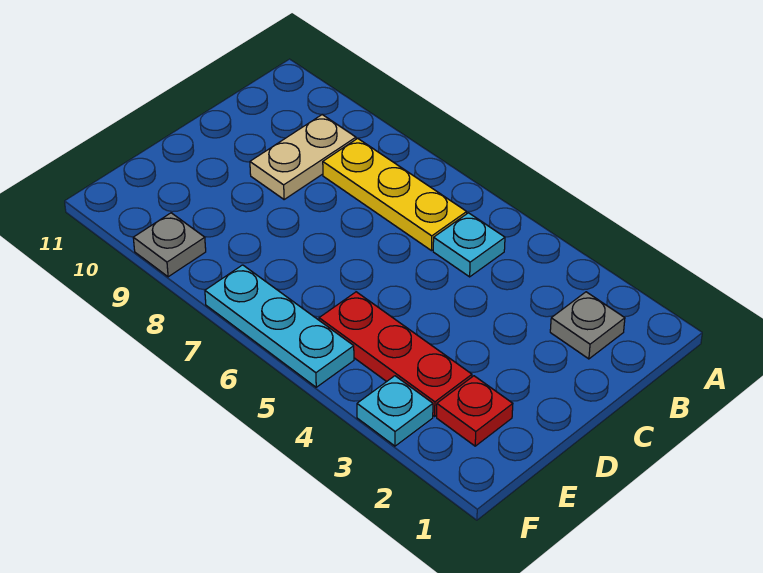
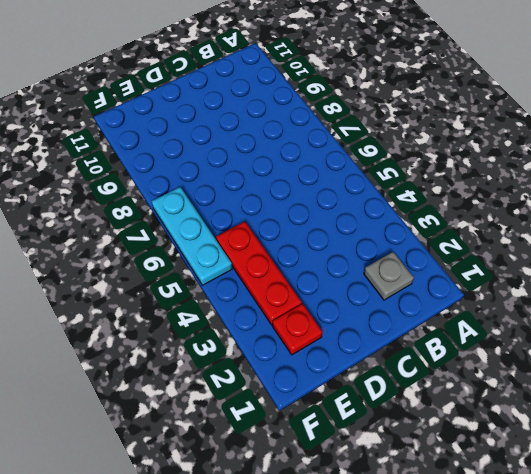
none -> cyan 1x1 plate [433,213,505,277]
none -> yellow 1x3 plate [323,138,467,251]

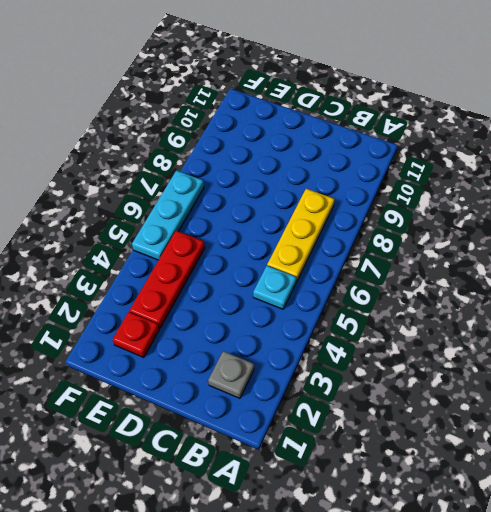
none -> tan 1x2 plate [250,115,356,199]
none -> cyan 1x1 plate [357,376,433,446]

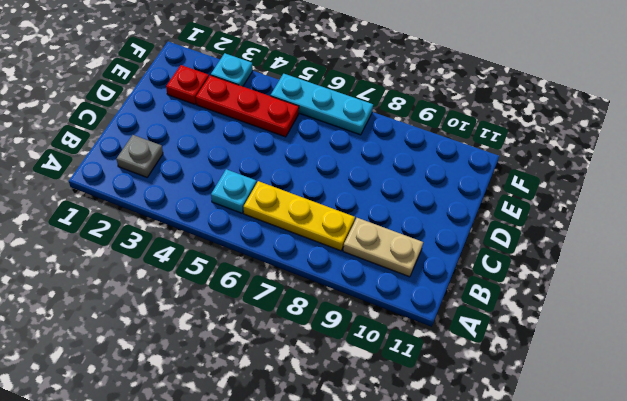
tan 1x2 plate [343,218,423,277] -> tan 1x2 plate turned to [250,115,356,199]
none -> grey 1x1 plate [133,213,206,277]

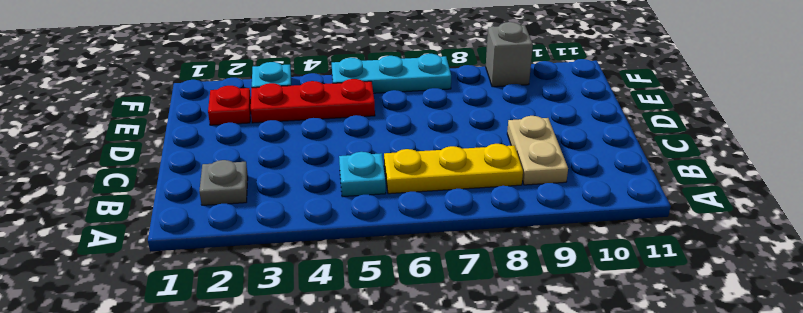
grey 1x1 brick [486,22,533,87] -> grey 1x1 plate [133,213,206,277]

